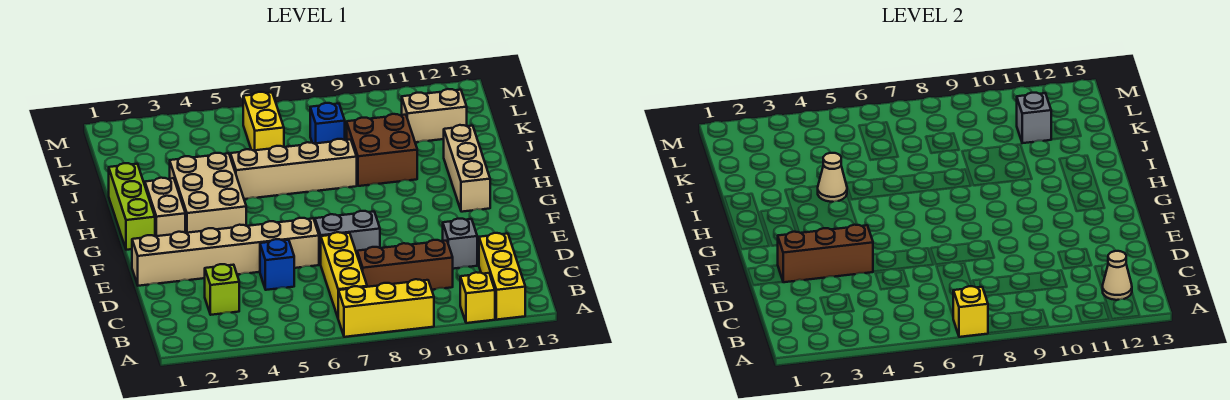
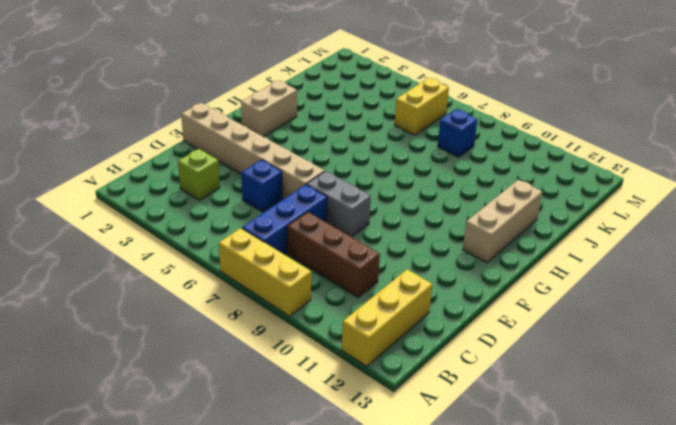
blue 1x3 brick [242,184,327,255] -> yellow 1x3 brick [321,232,367,317]
none -> yellow 1x1 brick [460,272,495,323]
none -> grey 1x1 brick [443,219,477,269]
none -> lime 1x3 brick [109,163,155,250]

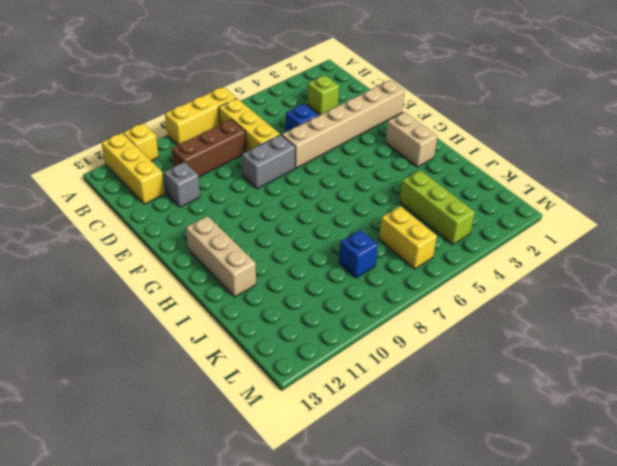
lime 1x3 brick [400,170,475,245] -> lime 1x3 brick moved to [109,163,155,250]
none -> tan 2x3 brick [170,153,246,233]
none -> tan 1x4 brick [231,139,357,199]
none -> brown 2x2 brick [347,114,417,186]

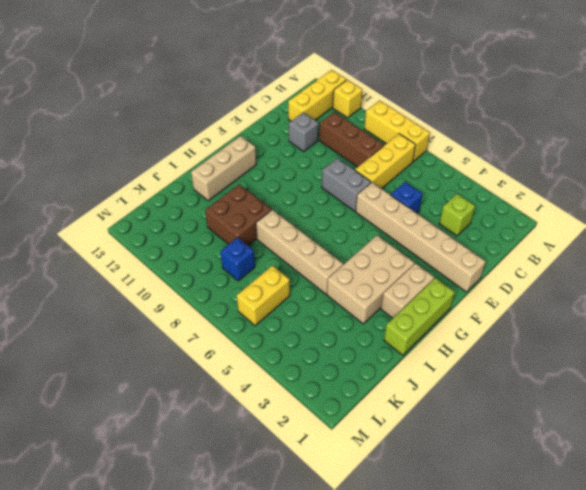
none -> tan 1x2 brick [402,89,467,142]
none -> yellow 1x1 brick [953,286,988,337]
none -> tan 1x1 cone [1102,251,1132,300]

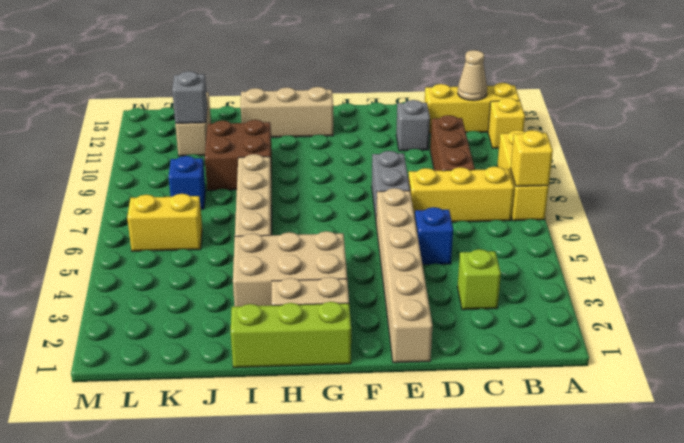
none -> brown 1x3 brick [778,225,873,282]
none -> tan 1x1 cone [818,153,847,202]

